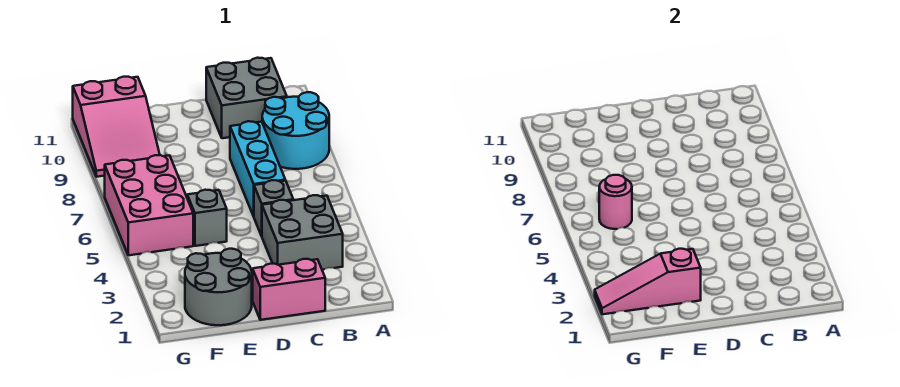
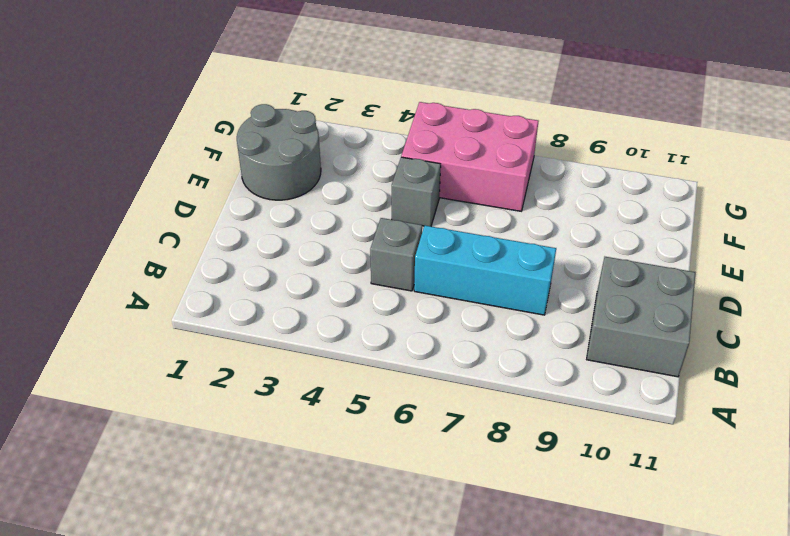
none -> cyan 2x2 round brick [262,92,329,169]
none -> grey 2x2 brick [262,195,343,270]
none -> pink 1x2 brick [253,259,325,320]

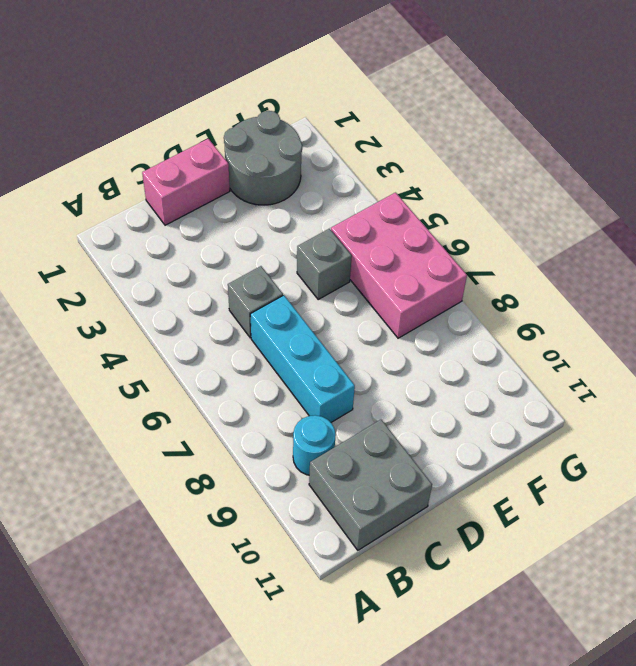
cyan 1x1 round brick [293,415,336,475] -> cyan 2x2 round brick [262,92,329,169]
none -> grey 2x2 brick [262,195,343,270]
none -> pink 2x3 slope [73,77,160,177]
none -> pink 1x3 slope [595,249,701,314]

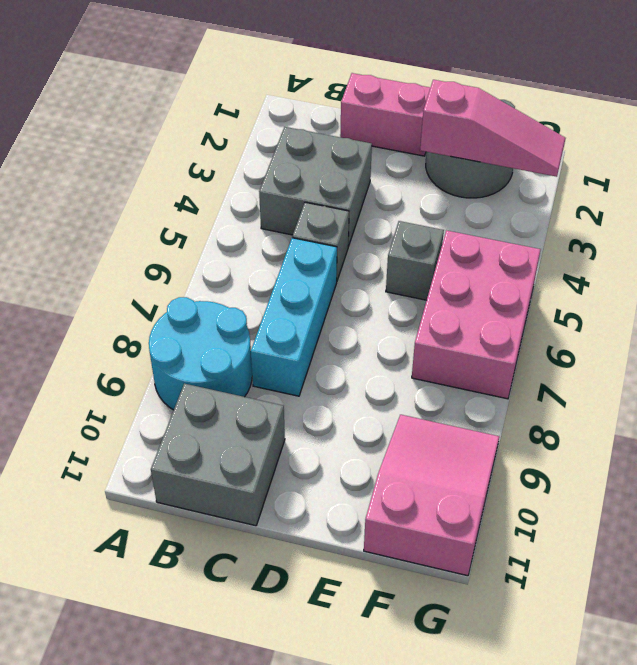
none -> pink 1x1 round brick [599,175,632,229]

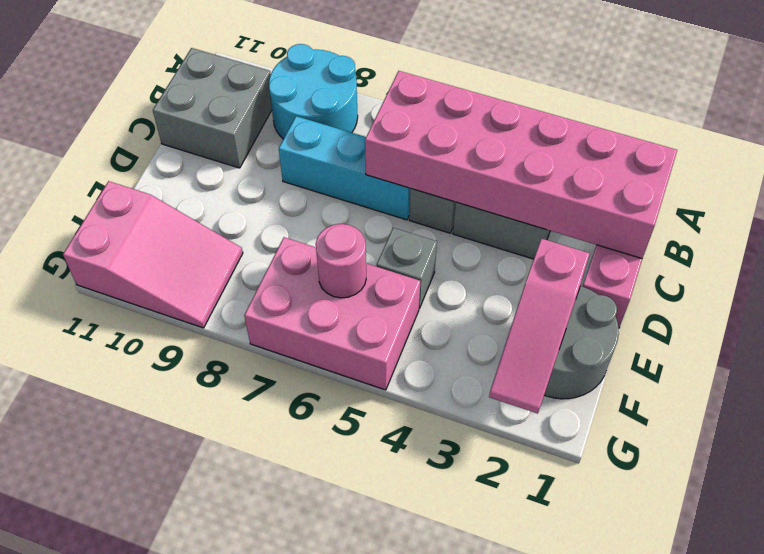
pink 2x6 brick [365,71,677,259] -> none

